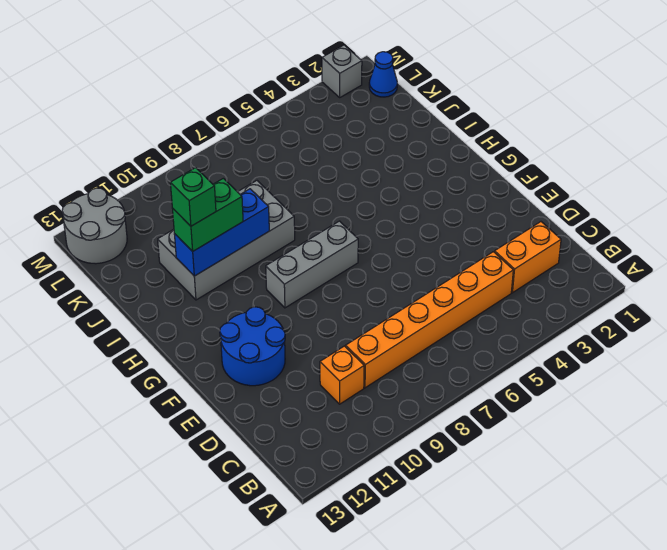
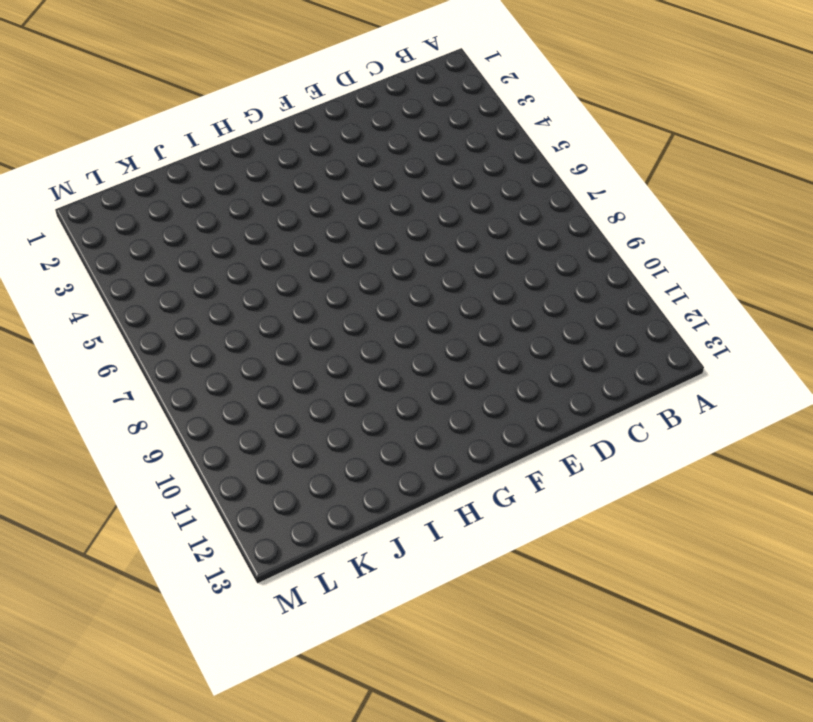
none -> orange 1x2 brick [495,222,561,293]
none -> orange 1x6 brick [346,252,513,388]
none -> orange 1x1 brick [320,346,364,404]

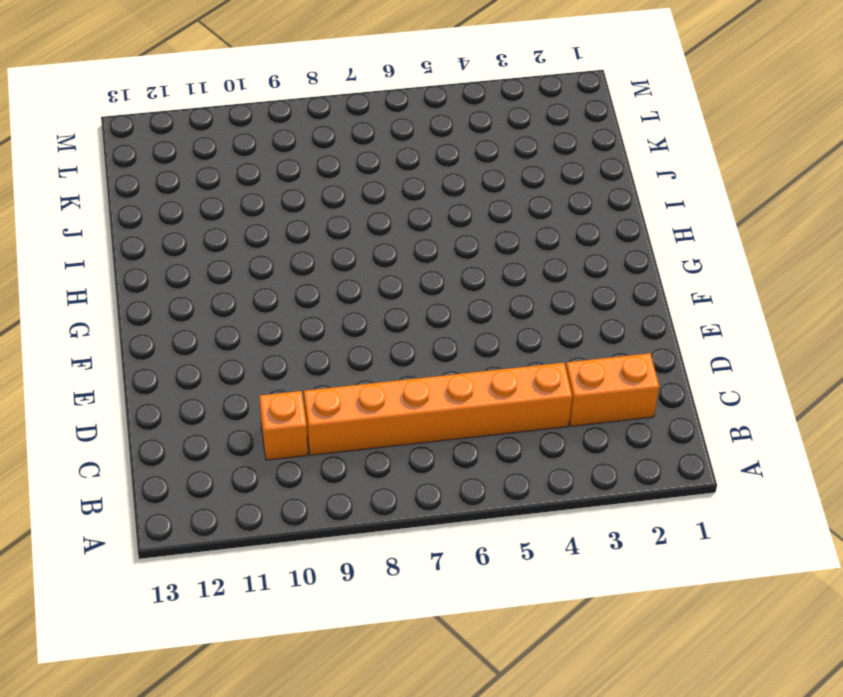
none -> blue 2x2 round brick [220,307,285,386]
none -> grey 1x3 brick [266,221,358,308]
none -> grey 2x4 brick [158,181,295,300]

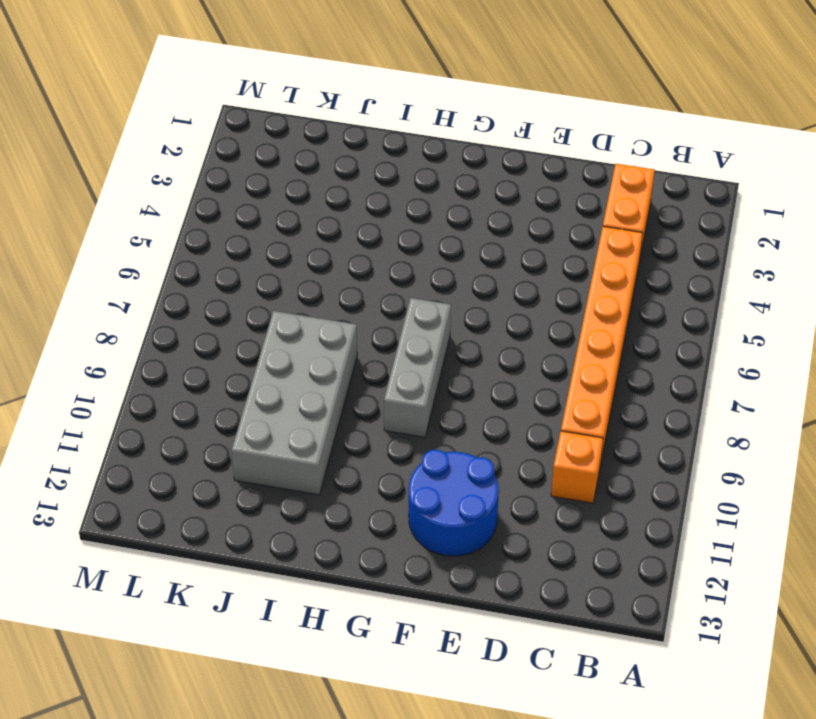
none -> blue 1x1 cone [369,52,397,97]
none -> grey 2x2 round brick [62,188,127,264]
none -> grey 1x1 brick [322,45,362,97]

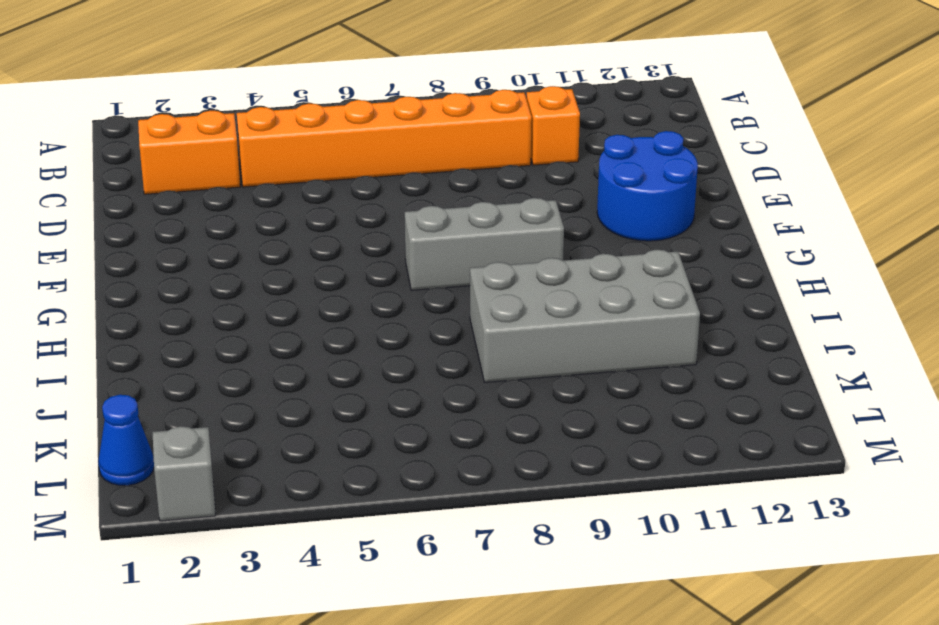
none -> grey 2x2 round brick [62,188,127,264]
none -> blue 1x3 brick [174,189,269,276]
none -> green 1x2 brick [172,178,243,251]

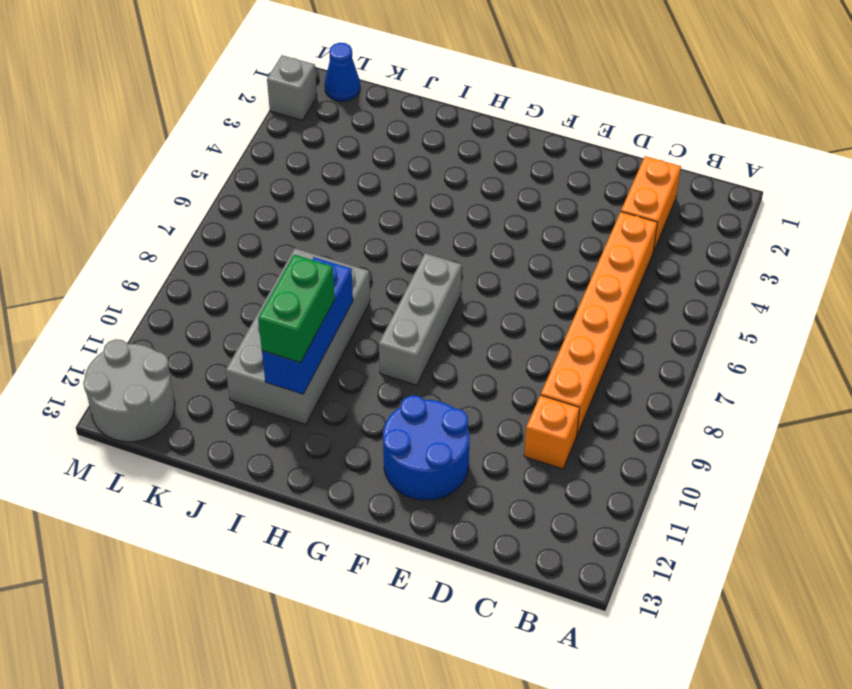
none -> green 1x1 brick [170,168,216,226]

